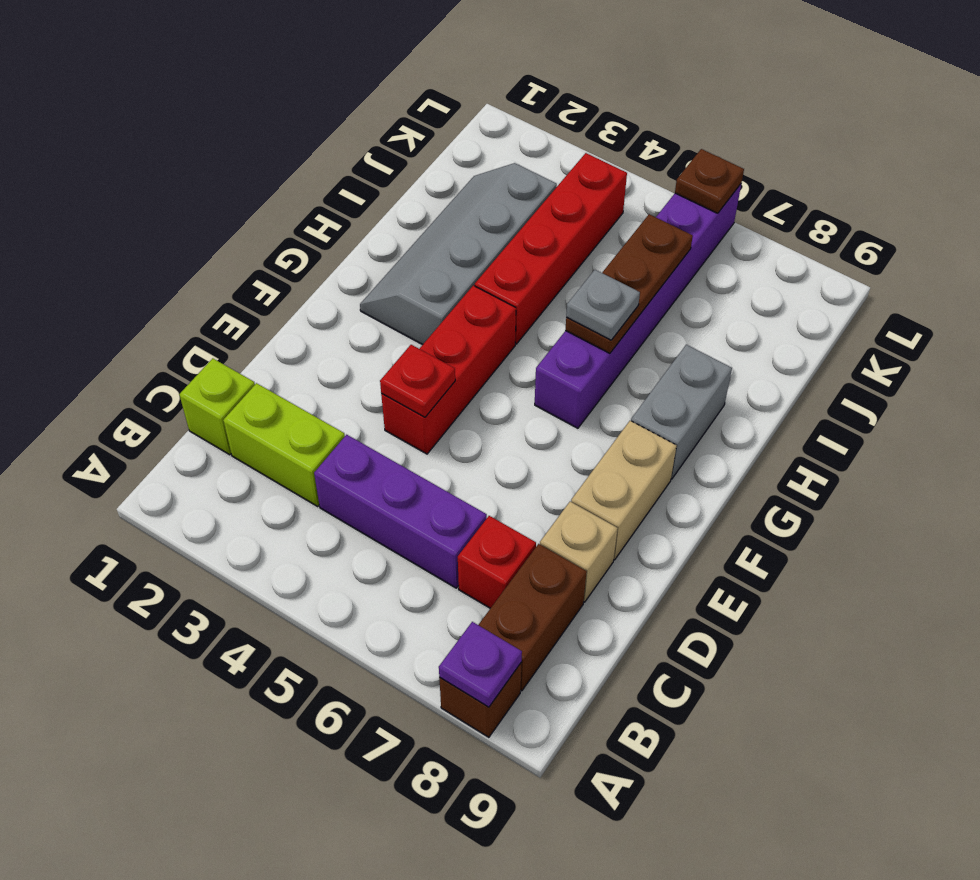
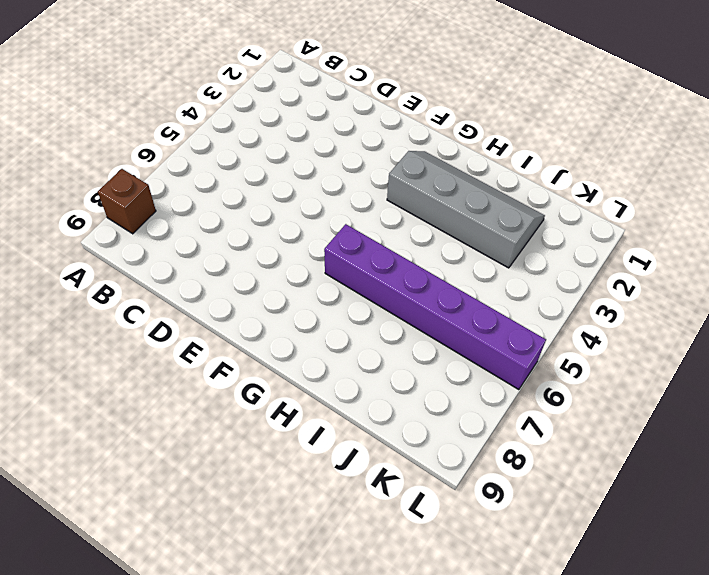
none -> brown 1x2 brick [479,544,587,691]
none -> lime 1x1 brick [179,358,255,455]
none -> lime 1x2 brick [223,383,345,506]

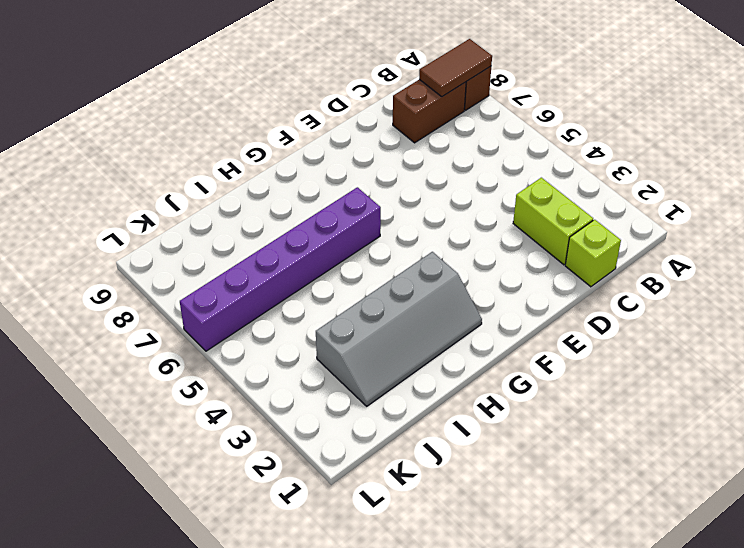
brown 1x2 tile [419,39,492,97] -> purple 1x1 plate [439,622,522,707]
none -> purple 1x3 brick [314,435,487,588]
none -> red 1x1 brick [458,516,536,608]
none -> tan 1x1 brick [540,502,618,602]

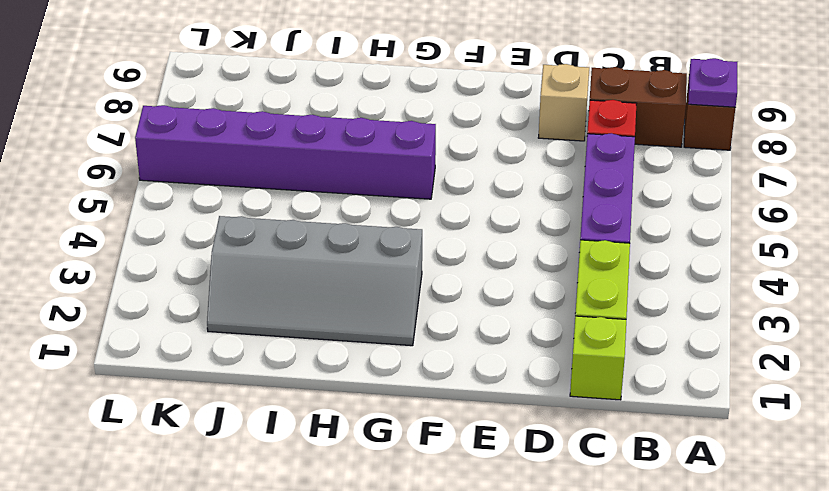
none -> red 1x3 brick [381,285,516,454]
none -> tan 1x2 brick [571,421,677,560]
none -> grey 1x2 brick [631,345,732,479]

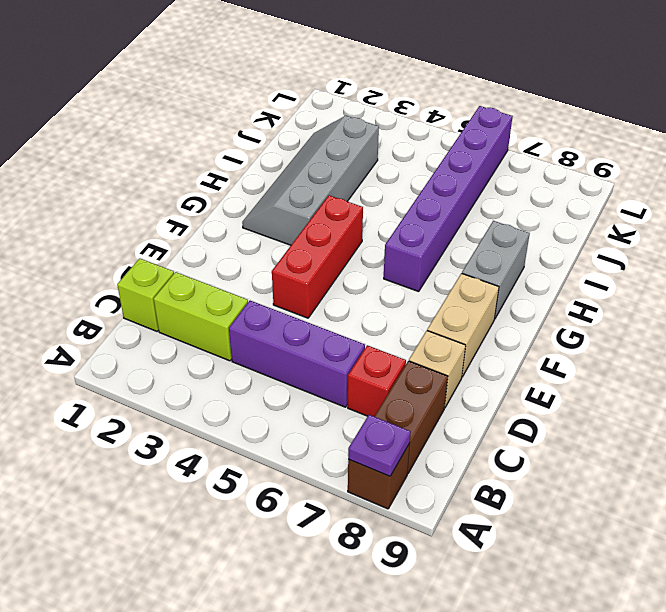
none -> red 1x4 brick [475,153,627,344]
none -> red 1x1 plate [380,345,455,417]
none -> brown 1x3 plate [565,214,693,353]

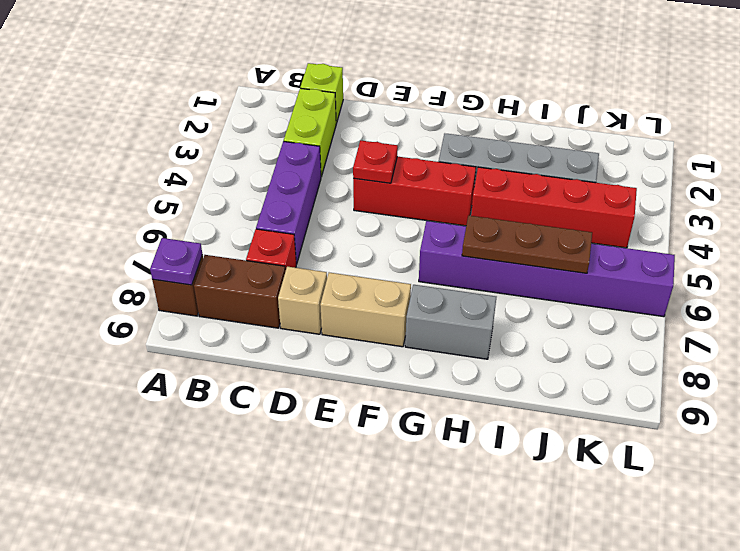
none -> brown 1x1 plate [675,149,744,213]
none -> grey 1x1 plate [566,270,640,340]

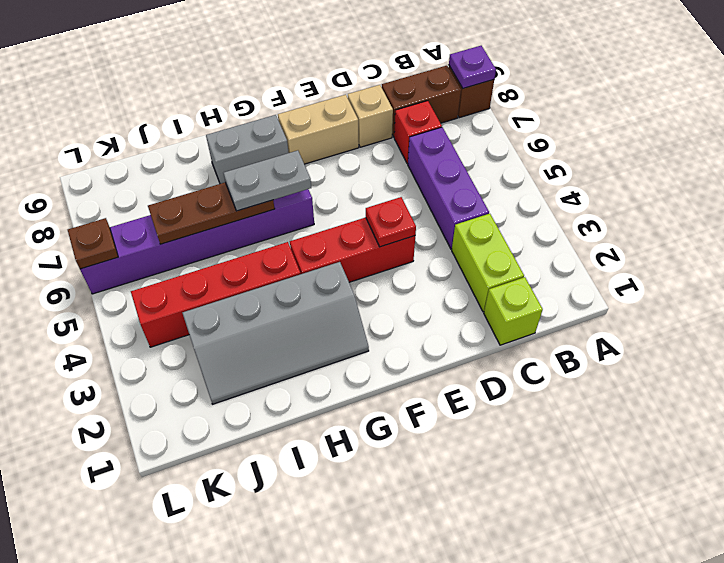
grey 1x2 plate [224,150,311,211] -> grey 1x1 plate [566,270,640,340]

